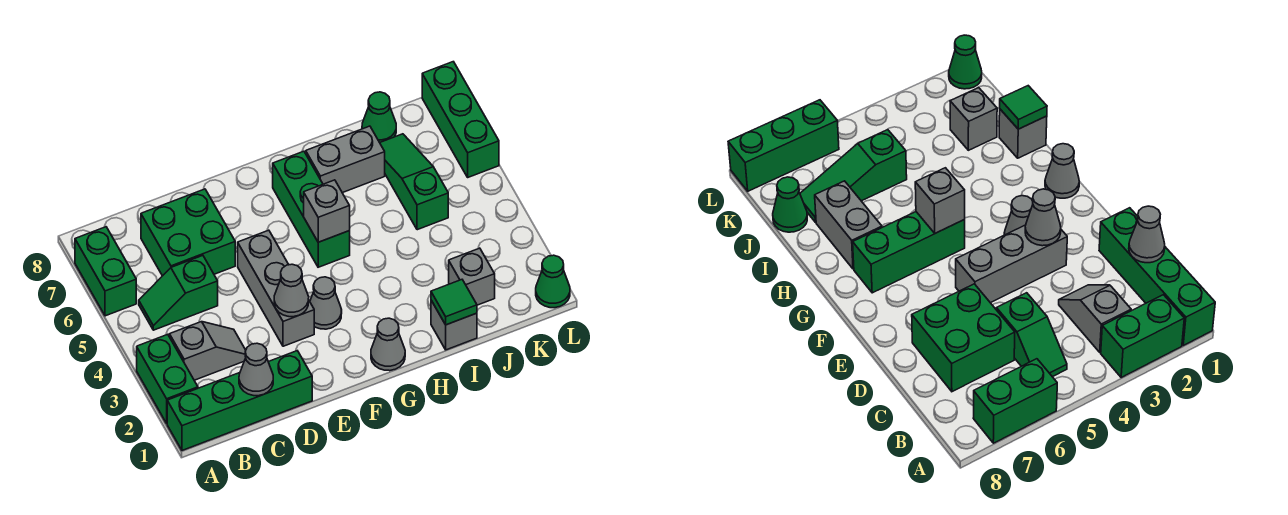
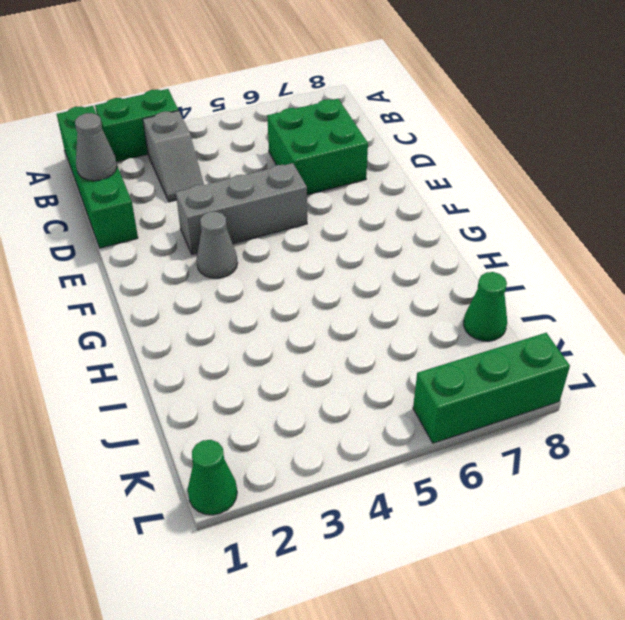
none -> green 1x2 brick [75,227,136,316]
none -> green 1x2 slope [139,256,218,330]
none -> grey 1x1 cone [371,318,405,371]

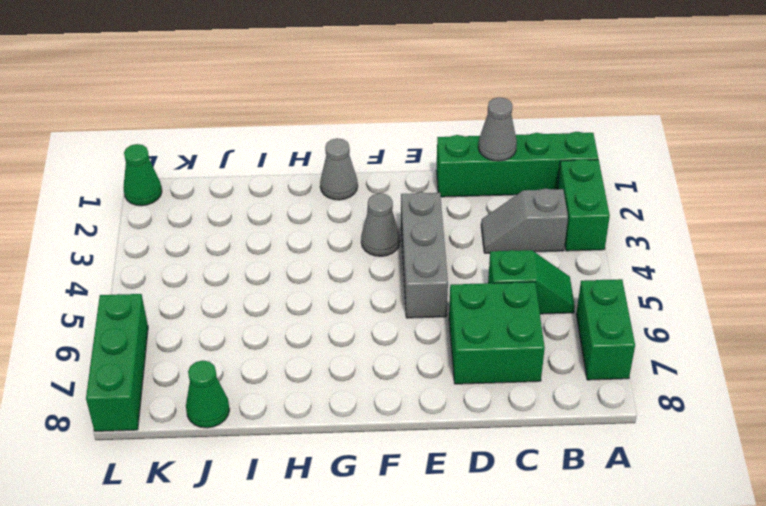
none -> green 1x3 brick [273,151,350,267]
none -> grey 1x2 brick [306,126,385,193]
none -> grey 1x1 brick [431,300,477,350]

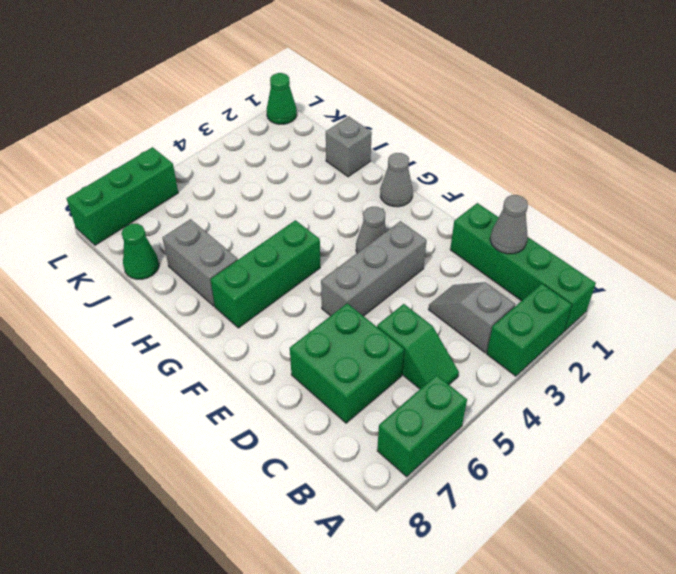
none -> grey 1x1 brick [449,248,495,305]
none -> green 1x3 slope [380,134,448,230]
none -> grey 1x1 cone [274,264,309,317]

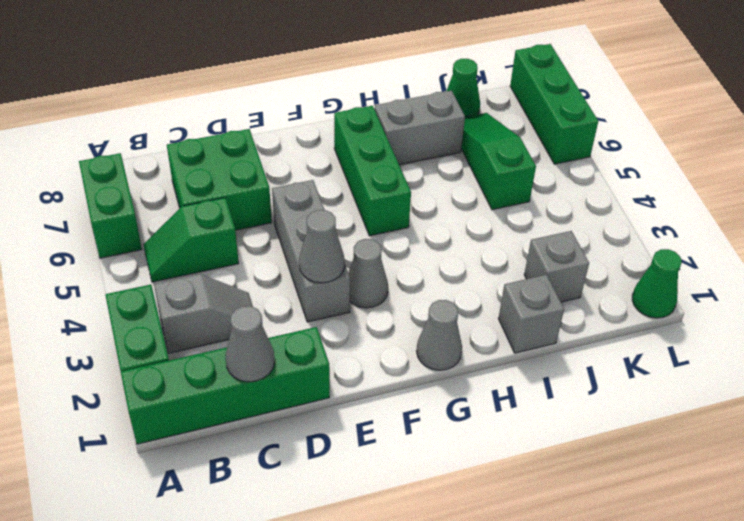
none -> grey 1x1 brick [304,180,350,242]
none -> green 1x1 tile [431,280,477,325]

